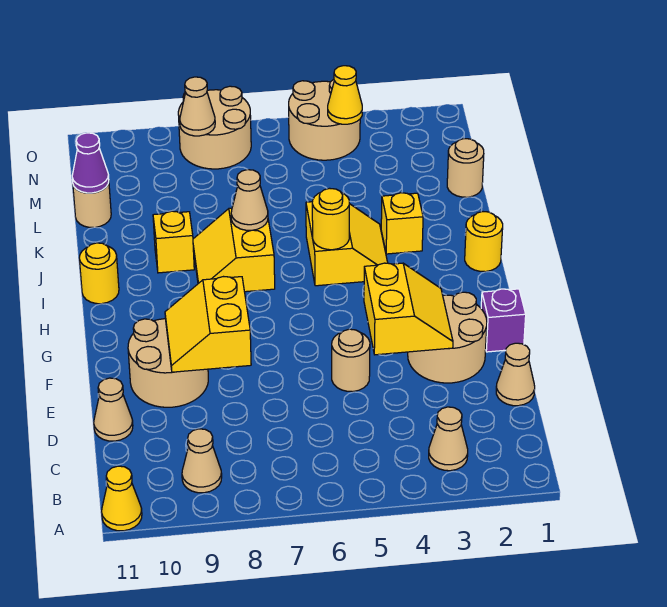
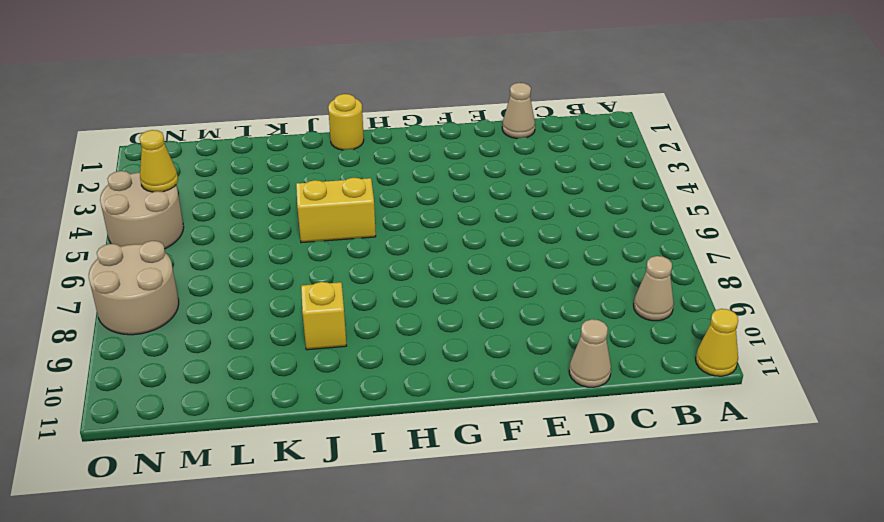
none -> tan 1x1 cone [429,407,468,471]
none -> tan 2x2 round brick [408,292,487,383]
none -> tan 1x1 round brick [332,329,370,392]

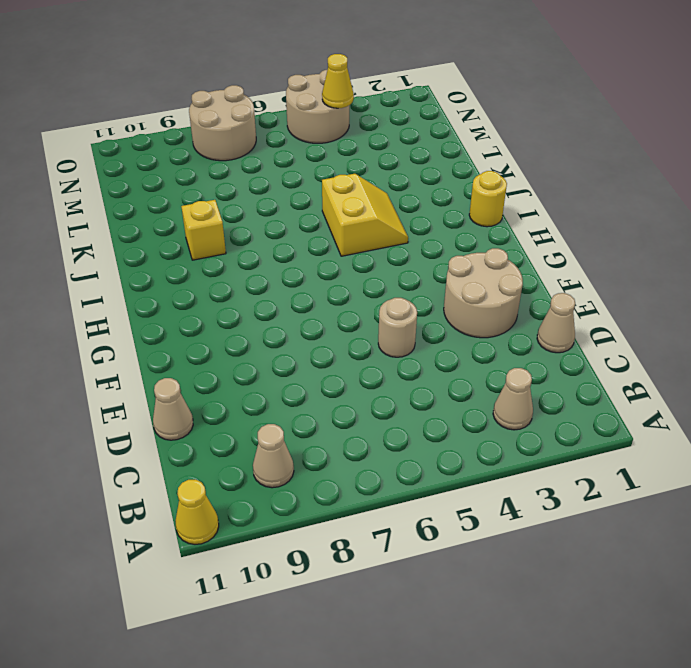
none -> tan 2x2 round brick [128,319,208,407]
none -> purple 1x1 brick [481,289,526,352]
none -> yellow 2x2 slope [193,208,275,292]

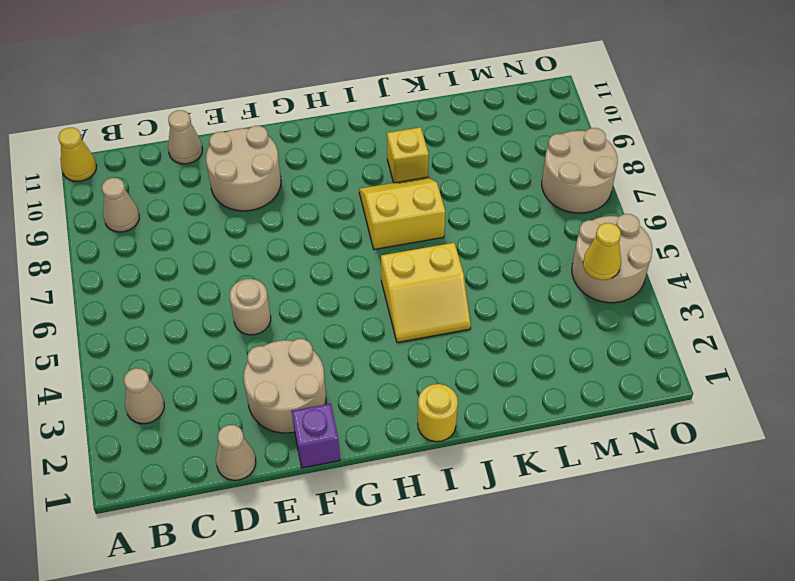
none -> yellow 1x1 round brick [79,243,119,304]
none -> yellow 1x1 brick [381,193,423,254]
none -> tan 1x1 round brick [447,139,484,197]

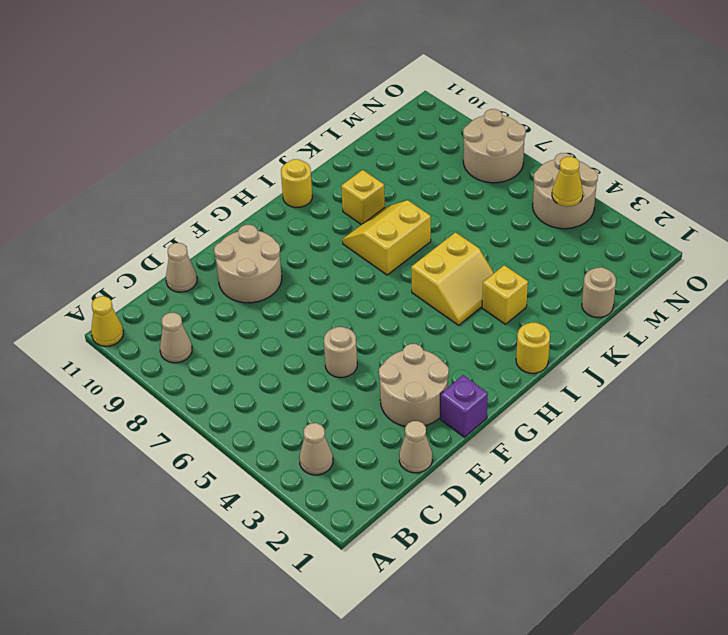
none -> tan 1x1 round brick [73,183,111,227]
none -> yellow 2x2 slope [364,263,453,355]
none -> yellow 2x2 slope [165,277,251,372]

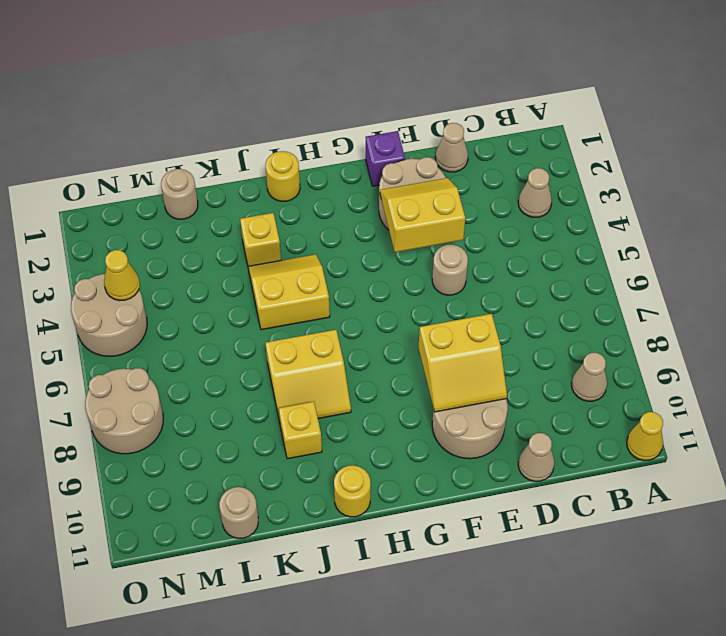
none -> yellow 1x1 round brick [312,188,349,250]
none -> tan 1x1 cone [231,170,268,230]
none -> purple 1x1 cone [72,133,109,193]

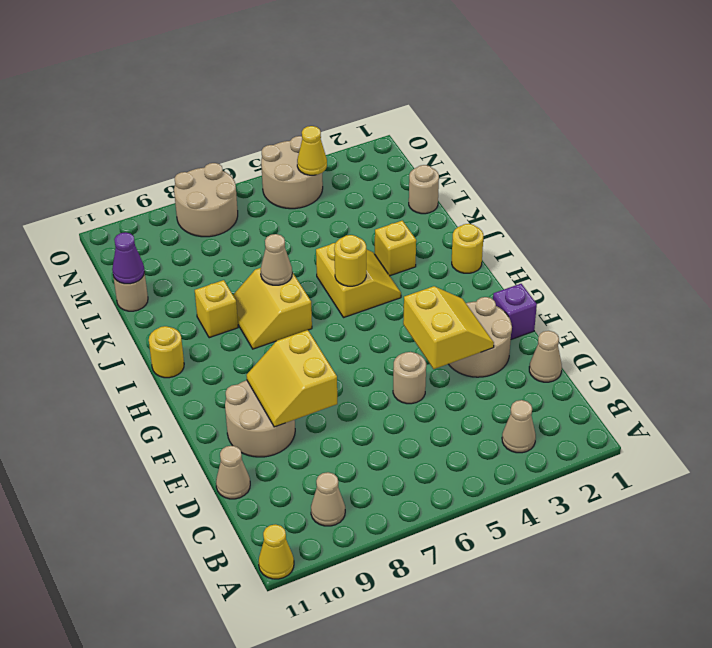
none -> tan 1x1 cone [180,77,215,136]

